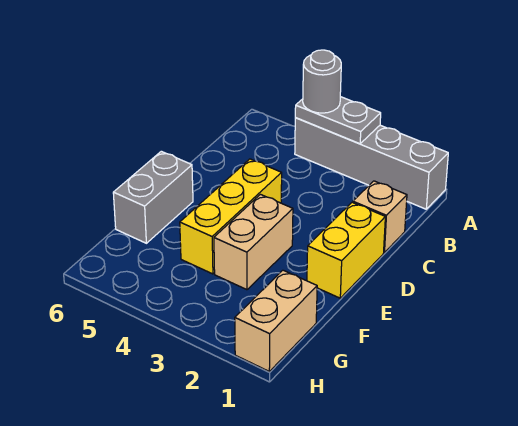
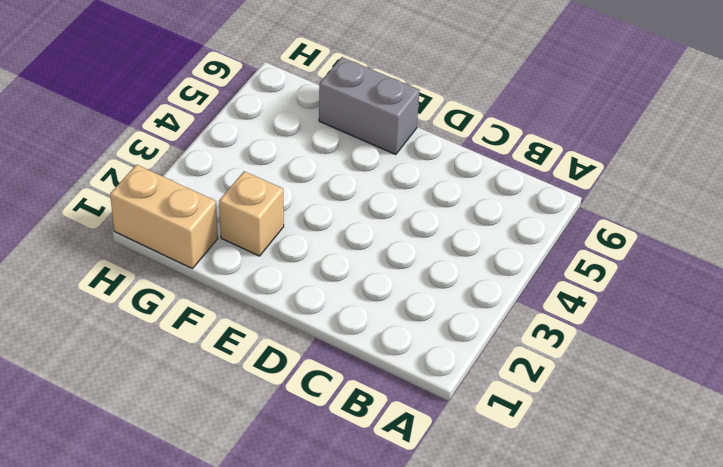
tan 1x1 brick [219,171,284,256] -> tan 1x1 brick moved to [353,181,407,253]
none -> grey 1x4 brick [295,118,448,209]
none -> yellow 1x2 brick [307,202,385,298]

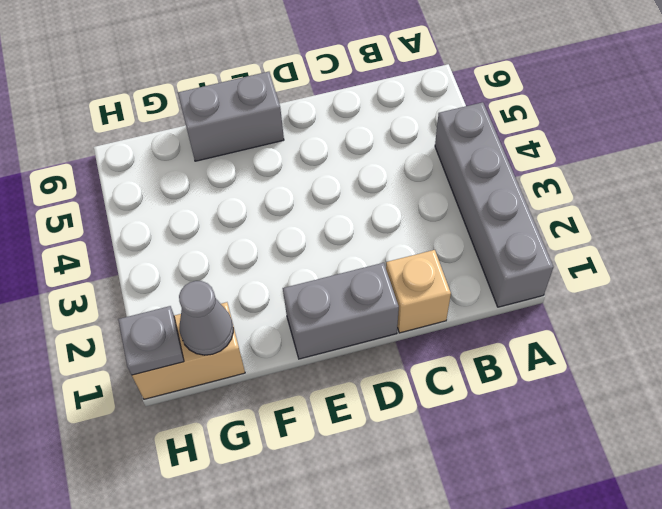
grey 1x2 brick [283,263,399,359] -> yellow 1x2 brick [307,202,385,298]
grey 1x1 cone [179,281,233,355] -> none
grey 1x1 plate [118,306,184,375] -> none
none -> yellow 1x3 brick [180,159,282,274]
none -> tan 1x2 brick [214,194,293,290]

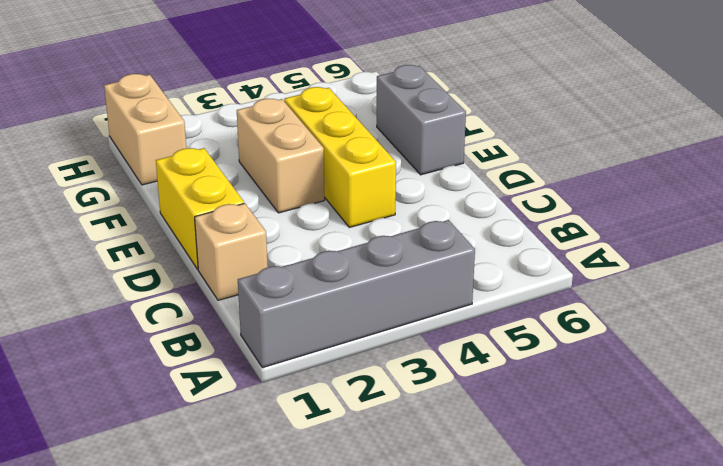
none -> grey 1x2 plate [295,97,381,144]
none -> grey 1x1 round brick [303,50,341,113]

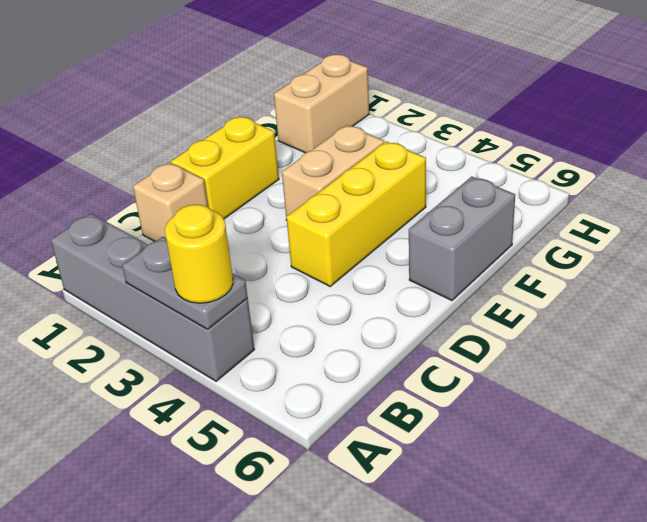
yellow 1x1 round brick [165,204,233,303] -> grey 1x1 round brick [303,50,341,113]

